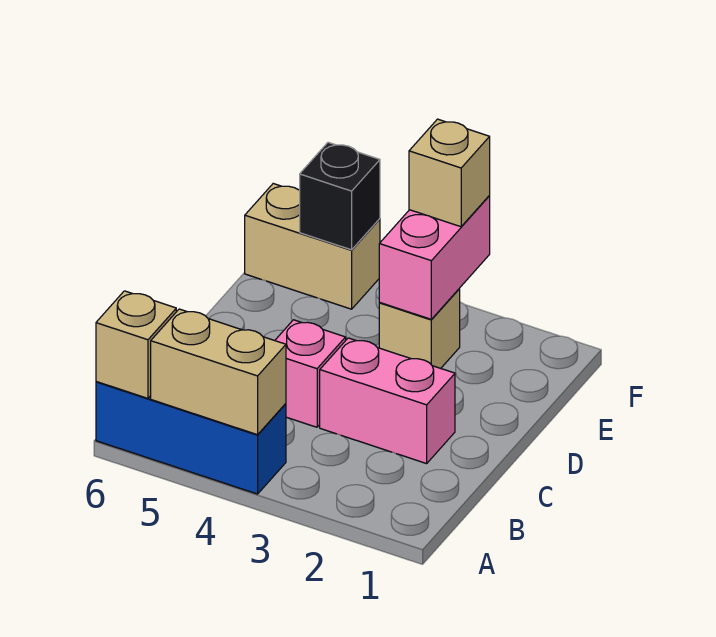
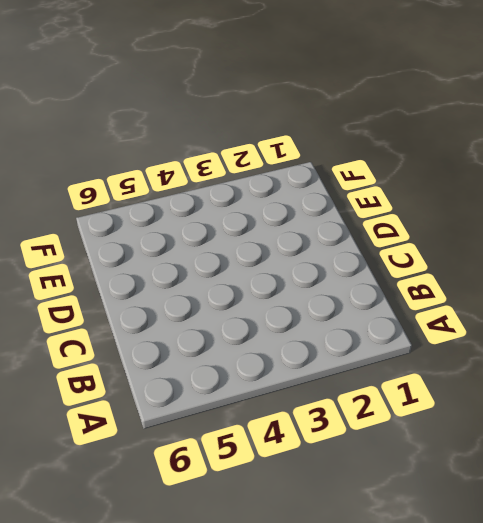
none -> blue 1x3 brick [96,382,286,494]
none -> pink 1x2 brick [320,338,455,464]

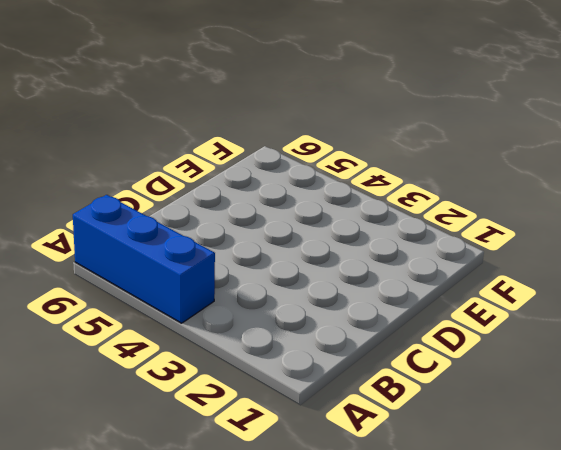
none -> pink 1x2 brick [320,338,455,464]
none -> pink 1x1 brick [275,320,346,427]

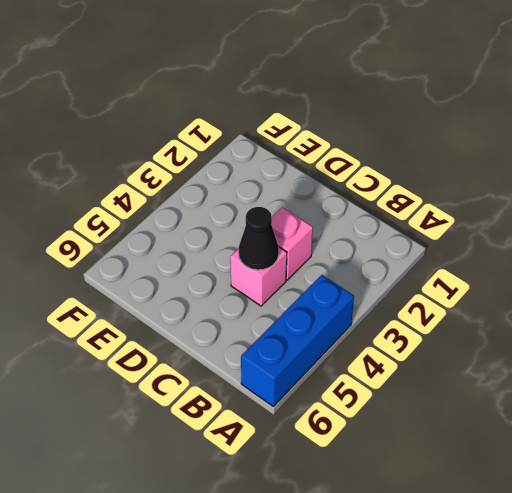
pink 1x1 brick [271,207,313,280] -> pink 1x2 brick [320,338,455,464]
black 1x1 cone [239,207,279,270] -> none
none -> tan 1x1 brick [379,289,460,368]
none -> tan 1x2 brick [245,184,380,309]

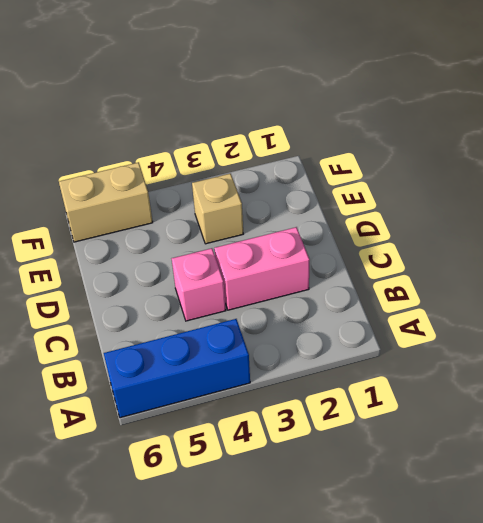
none -> tan 1x2 brick [151,309,286,435]
none -> tan 1x1 brick [96,291,176,398]

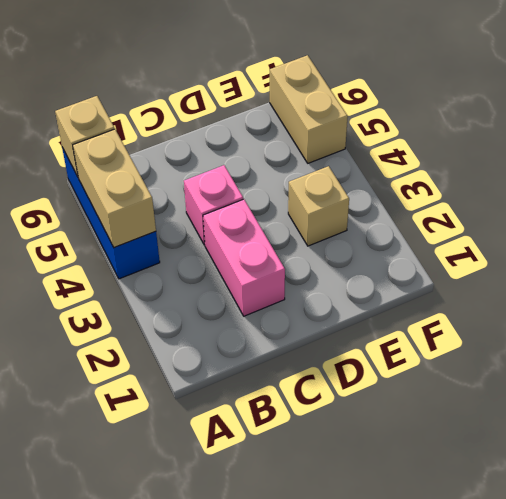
none -> pink 1x2 brick [379,196,490,319]
none -> black 1x1 brick [300,142,380,250]

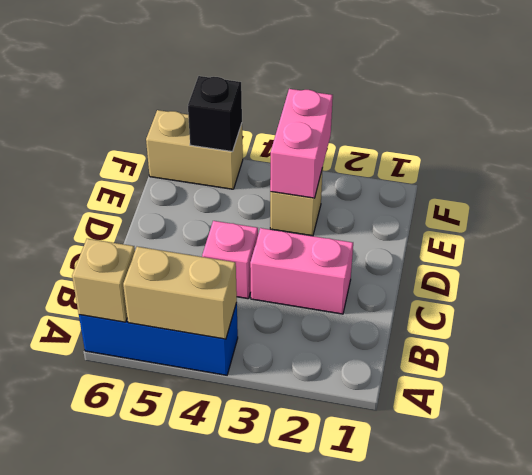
none -> tan 1x1 brick [409,119,490,227]

